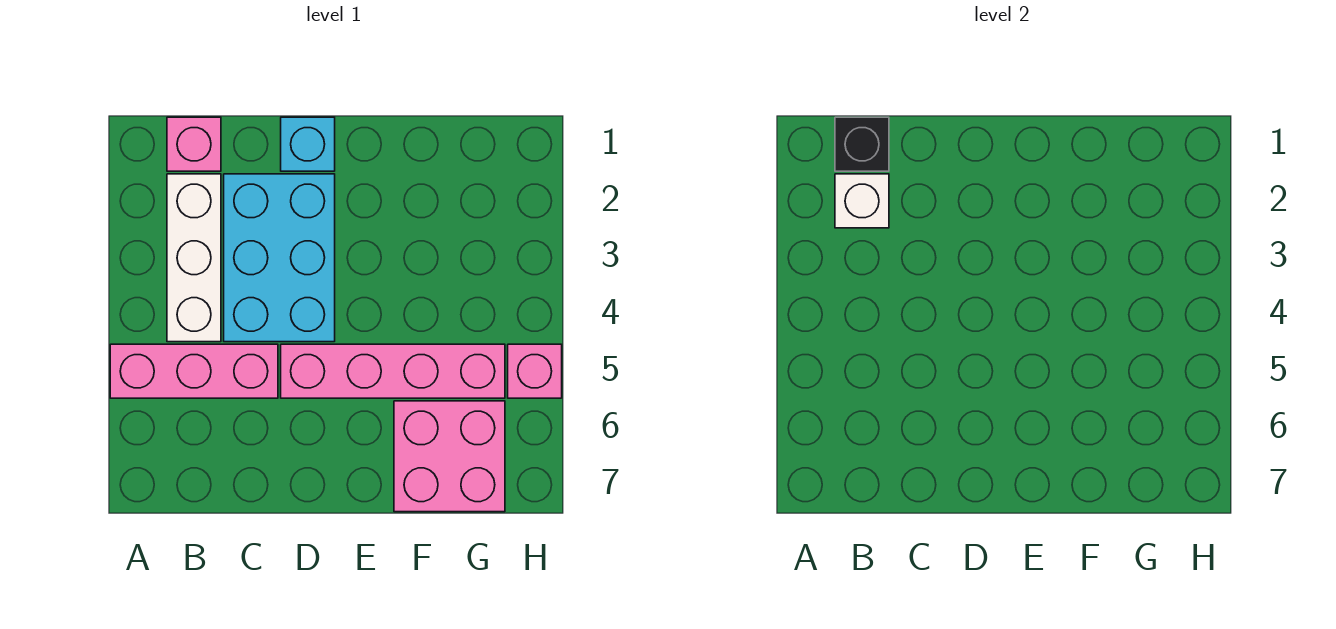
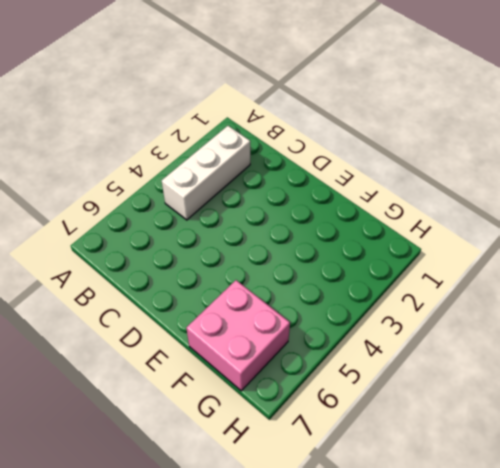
none -> pink 1x3 brick [110,344,278,398]
none -> pink 1x1 brick [167,117,221,171]

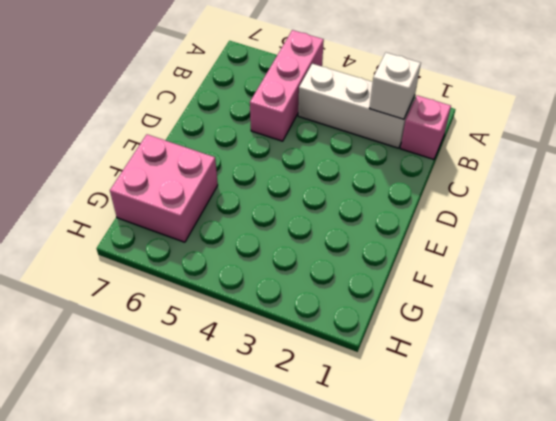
none -> cyan 2x3 brick [224,174,335,342]
none -> cyan 1x1 brick [281,117,335,171]

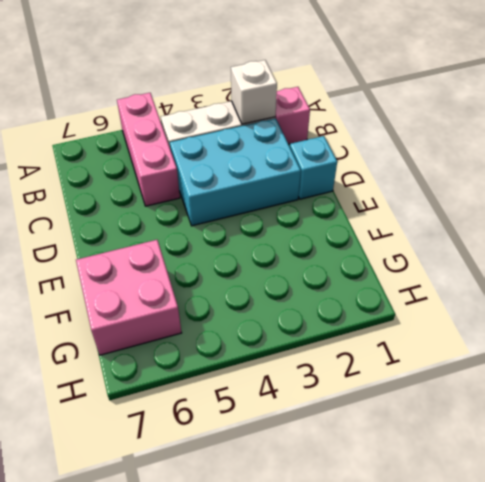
none -> pink 1x4 brick [281,344,505,398]
none -> pink 1x1 brick [508,344,562,398]

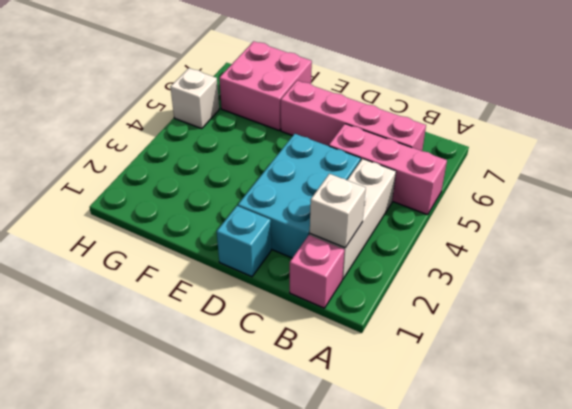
pink 1x4 brick [281,81,426,151] -> pink 1x4 brick moved to [281,344,505,398]
white 1x1 brick [171,68,219,129] -> pink 1x1 brick [508,344,562,398]
none -> black 1x1 brick [835,117,889,171]

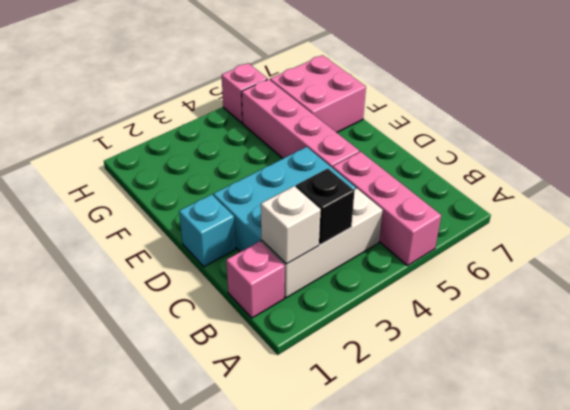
black 1x1 brick [296,169,355,245] -> black 1x1 brick moved to [835,117,889,171]

